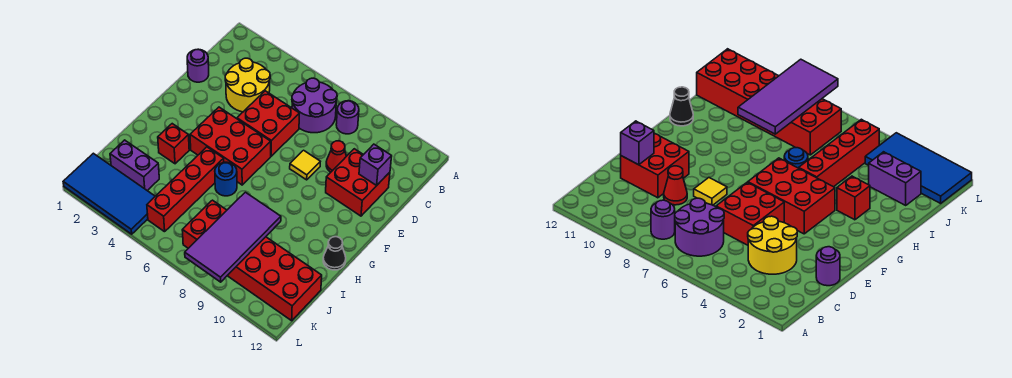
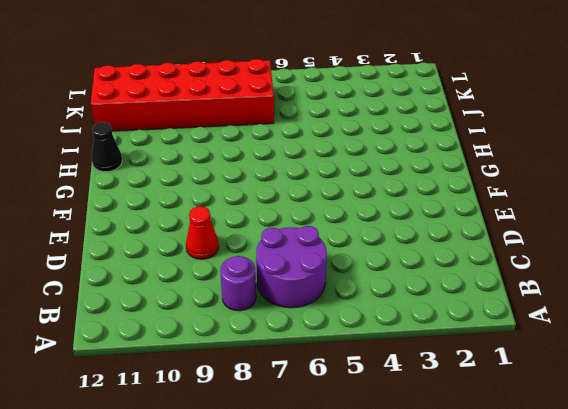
none -> yellow 2x2 round brick [225,58,270,112]
none -> purple 1x1 round brick [187,49,209,82]
none -> red 2x2 brick [237,91,299,156]

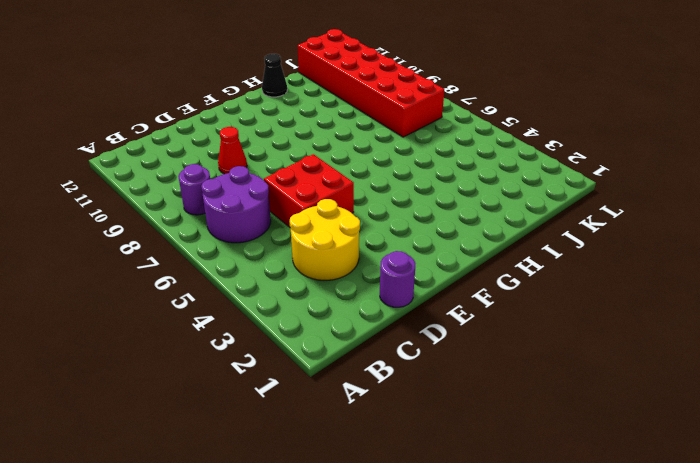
none -> red 2x2 brick [326,149,390,216]
none -> yellow 1x1 tile [290,150,320,180]
none -> red 2x3 brick [190,107,271,185]

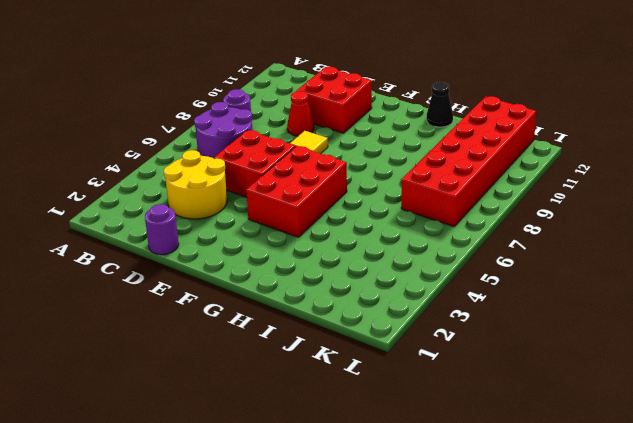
none -> red 1x1 brick [158,124,189,164]
none -> red 1x4 brick [147,147,224,232]
none -> blue 1x1 round brick [215,162,237,196]

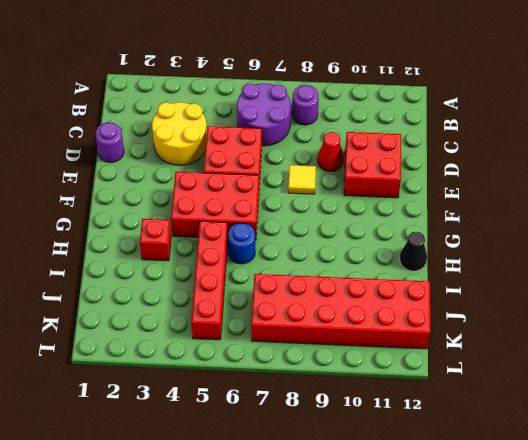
none -> purple 1x2 brick [110,140,159,190]
none -> blue 2x4 tile [63,153,155,234]
none -> purple 1x1 brick [359,144,392,185]

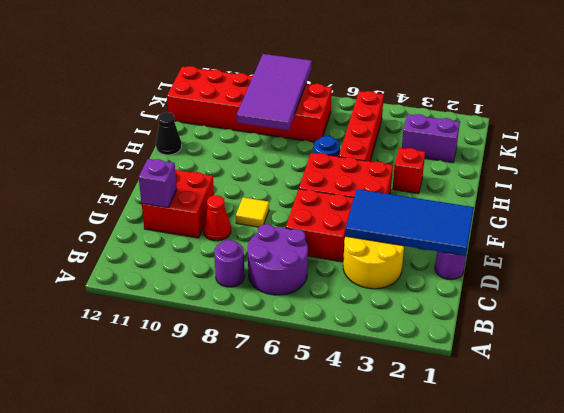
blue 2x4 tile [345,189,474,256] -> blue 2x4 tile moved to [63,153,155,234]

